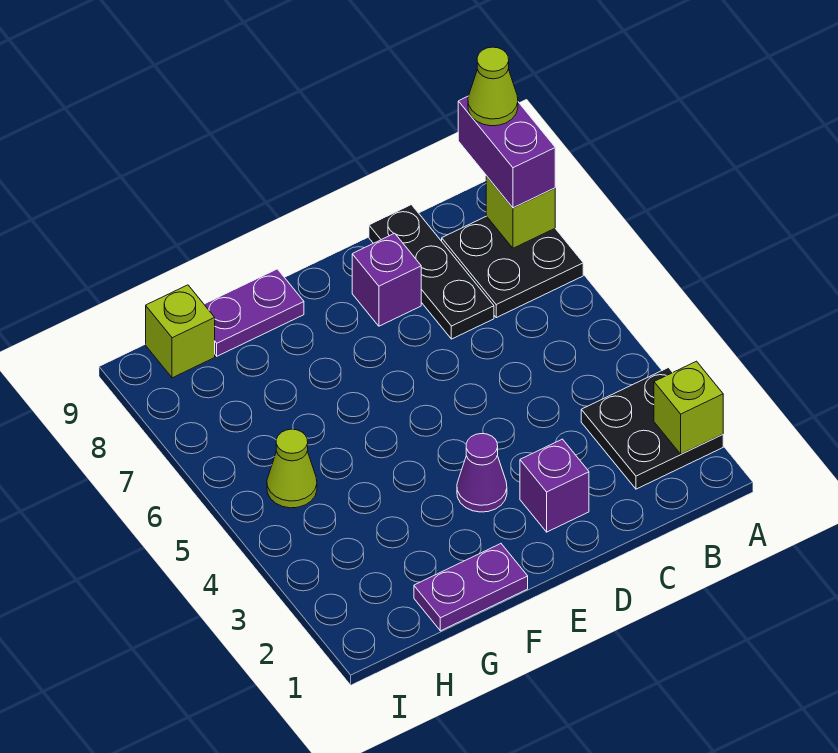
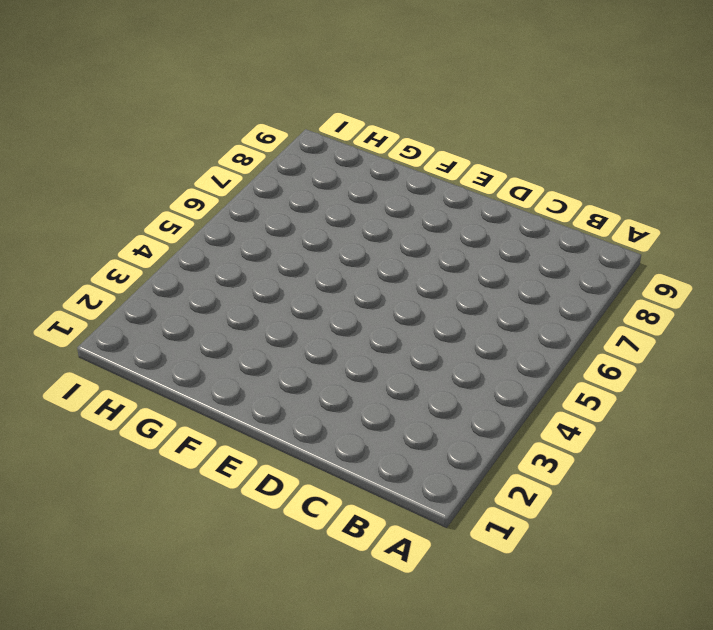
none -> black 2x2 plate [581,368,723,489]
none -> black 2x2 plate [442,216,583,318]
none -> black 1x3 plate [369,205,494,339]

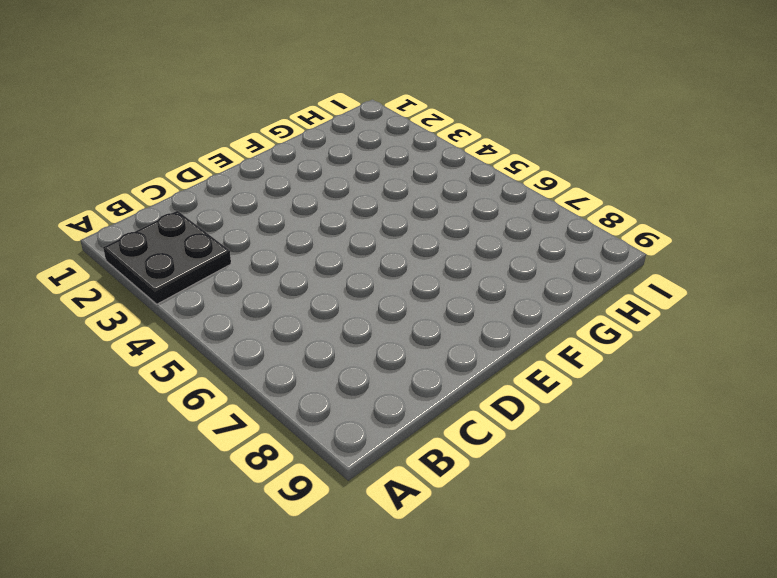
none -> black 2x2 plate [442,216,583,318]
none -> black 1x3 plate [369,205,494,339]
none -> purple 1x1 brick [520,439,589,532]

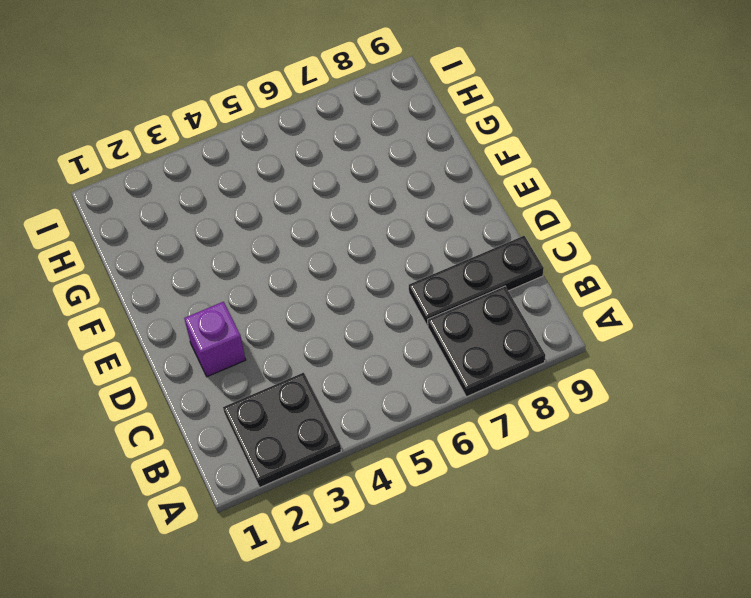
none -> purple 1x1 brick [352,233,421,326]
none -> purple 1x1 cone [457,434,507,512]
none -> purple 1x2 plate [414,544,528,631]

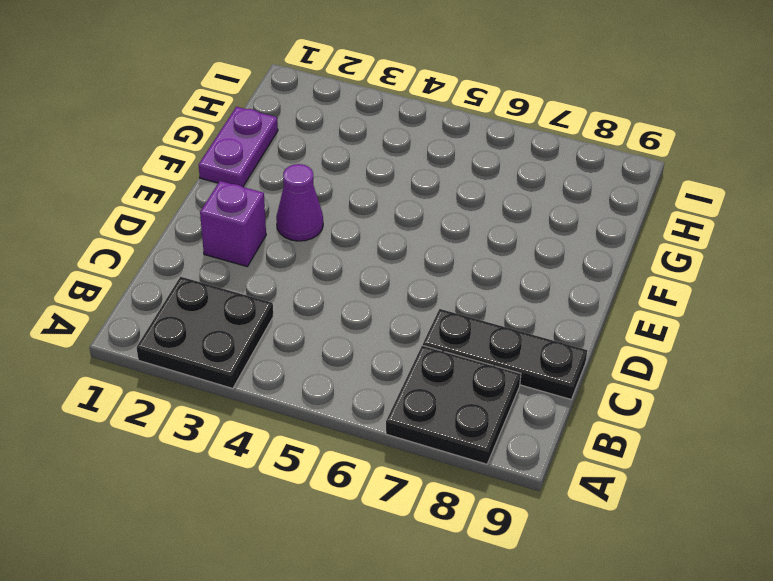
none -> purple 1x1 brick [352,233,421,326]
none -> purple 1x2 plate [204,269,304,356]
none -> lime 1x1 cone [267,429,317,508]

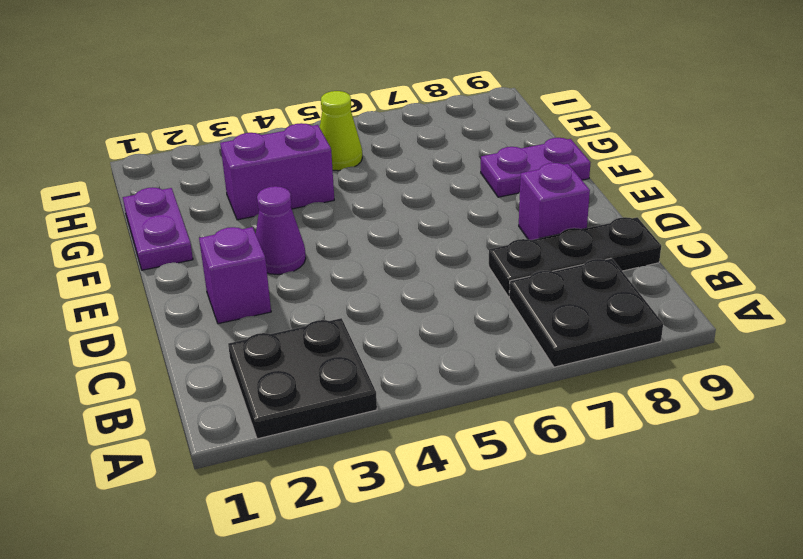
purple 1x2 plate [481,138,591,197] -> purple 1x2 plate turned to [204,269,304,356]
purple 1x2 brick [220,123,334,220] -> purple 1x2 brick moved to [458,97,555,208]
none -> lime 1x1 brick [146,285,215,378]
none -> lime 1x1 brick [654,361,723,454]
none -> lime 1x1 brick [486,176,555,248]

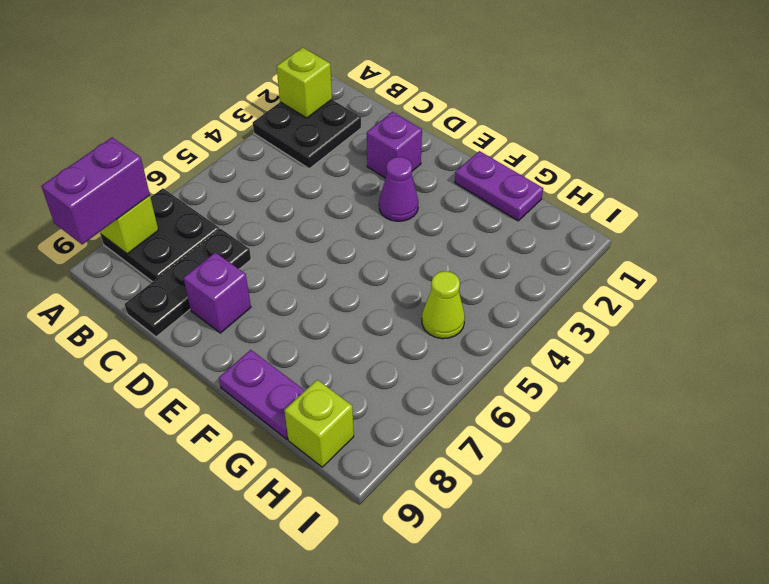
none -> lime 1x1 cone [468,47,518,126]

